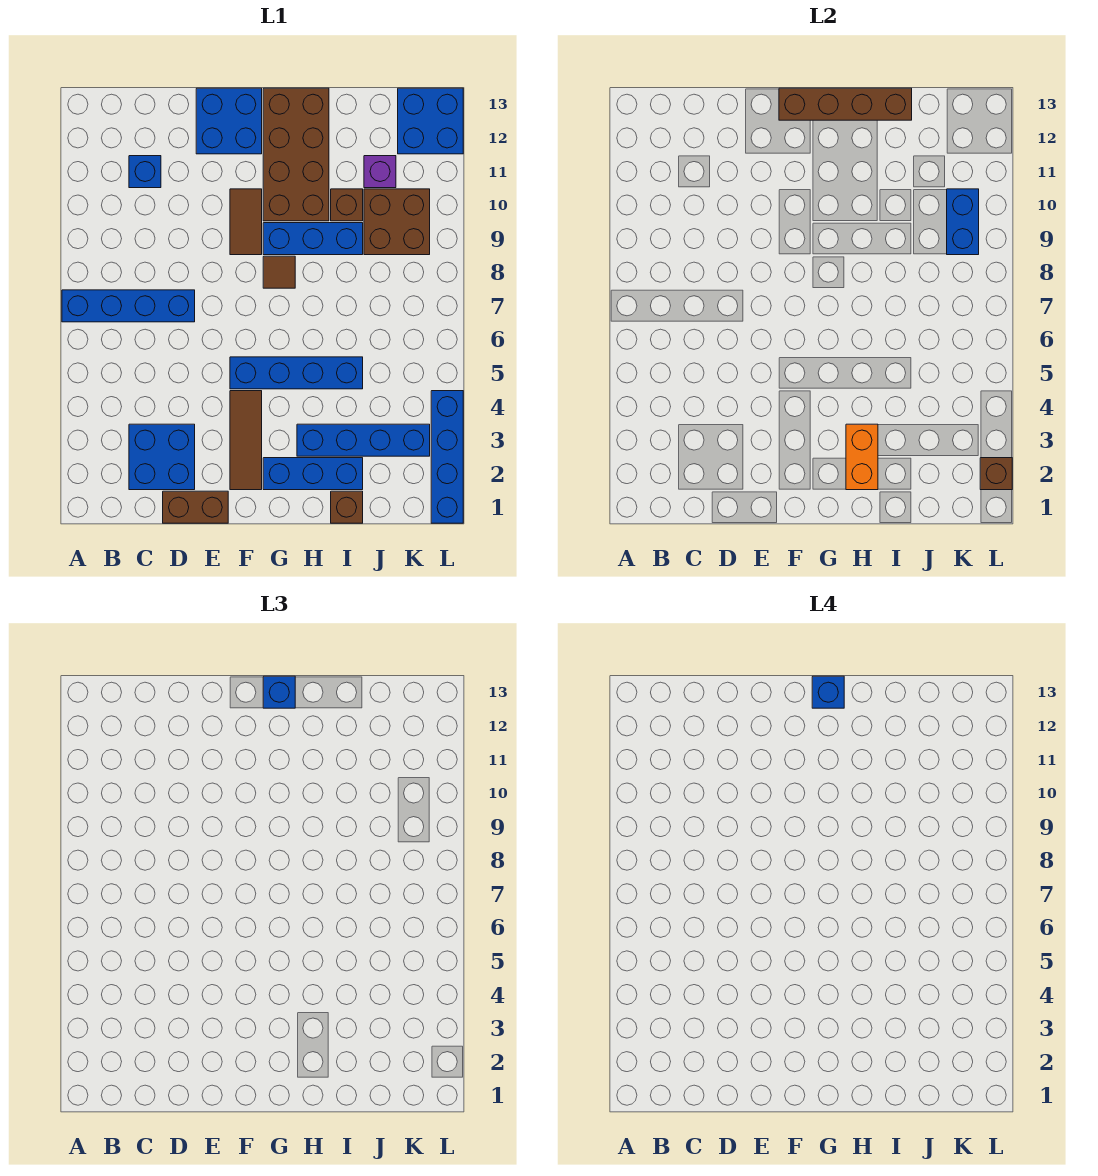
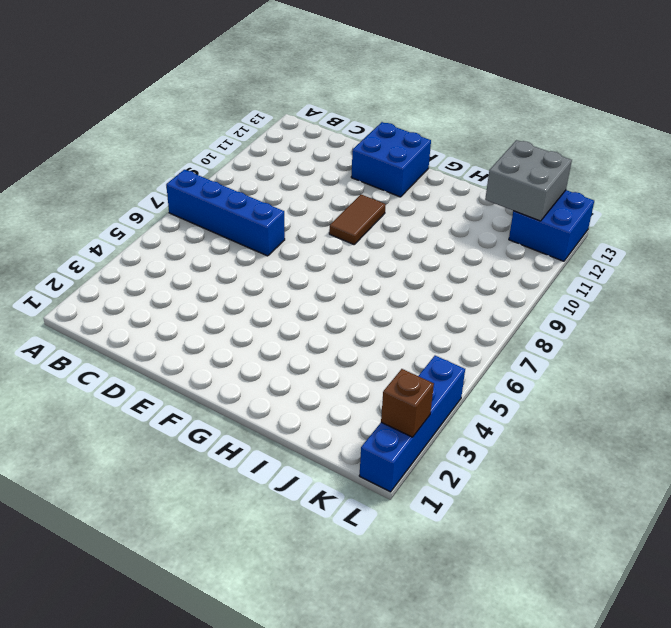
grey 2x2 brick [485,140,572,221] -> none
none -> blue 2x2 brick [129,424,195,490]
none -> blue 1x1 brick [129,156,161,188]
none -> brown 1x2 brick [163,491,228,523]

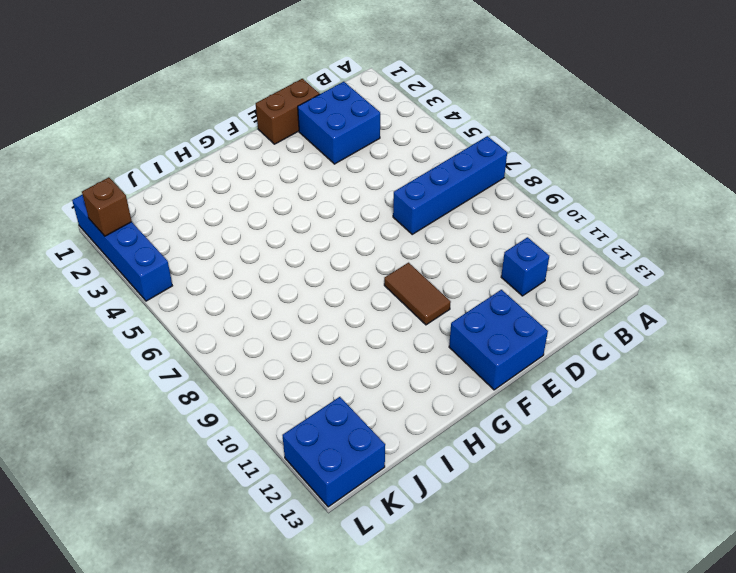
none -> brown 1x3 tile [230,391,262,490]
none -> blue 1x4 brick [230,357,363,389]
none -> blue 1x3 brick [263,458,363,490]

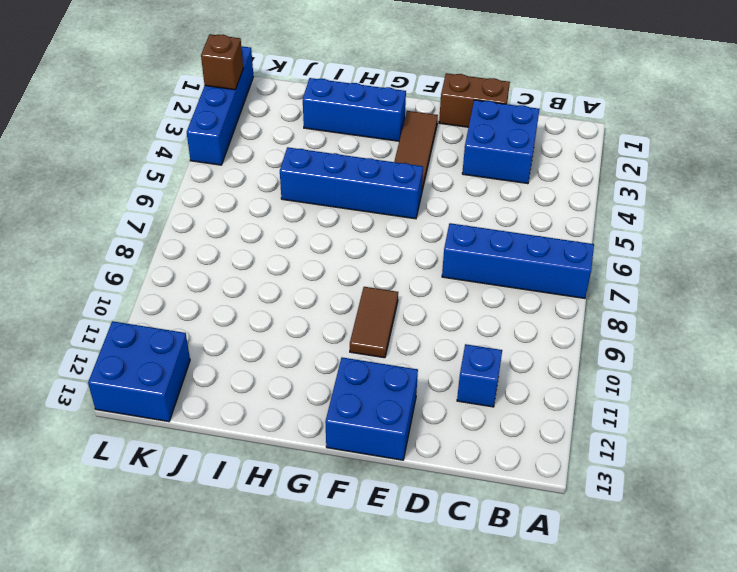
none -> brown 1x1 tile [263,256,295,288]
none -> blue 1x3 brick [263,223,363,255]
none -> brown 2x4 brick [263,88,329,221]

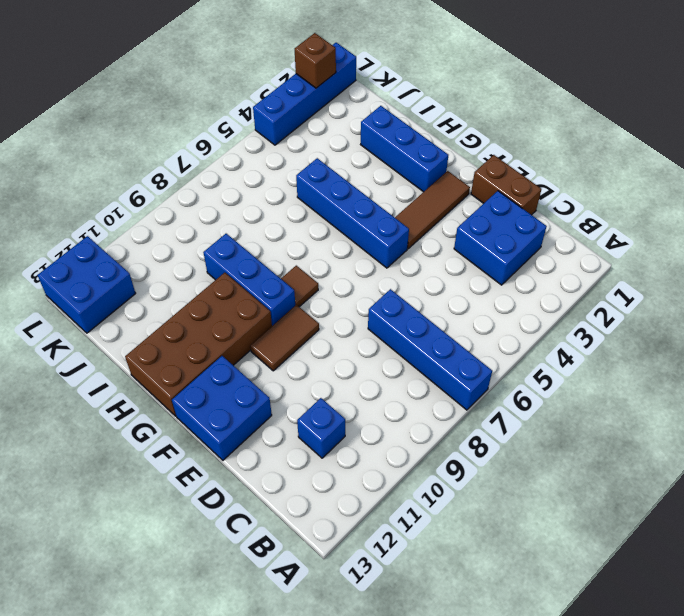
none -> blue 1x4 brick [297,424,430,456]
none -> brown 1x1 brick [331,491,363,523]
none -> brown 1x1 brick [331,189,363,221]

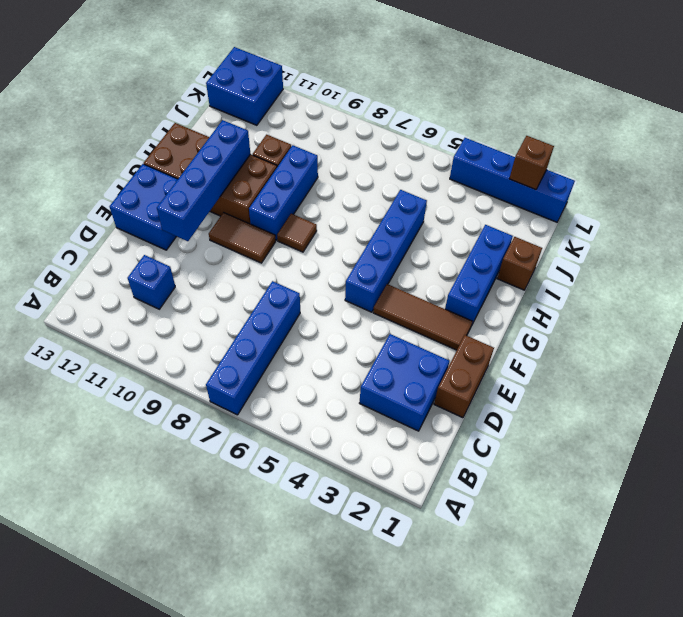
blue 1x4 brick [157,120,250,241] -> blue 1x4 brick moved to [297,424,430,456]
none -> brown 2x2 brick [364,189,430,255]
none -> purple 1x1 brick [364,156,396,188]
none -> brown 1x4 brick [779,88,912,120]

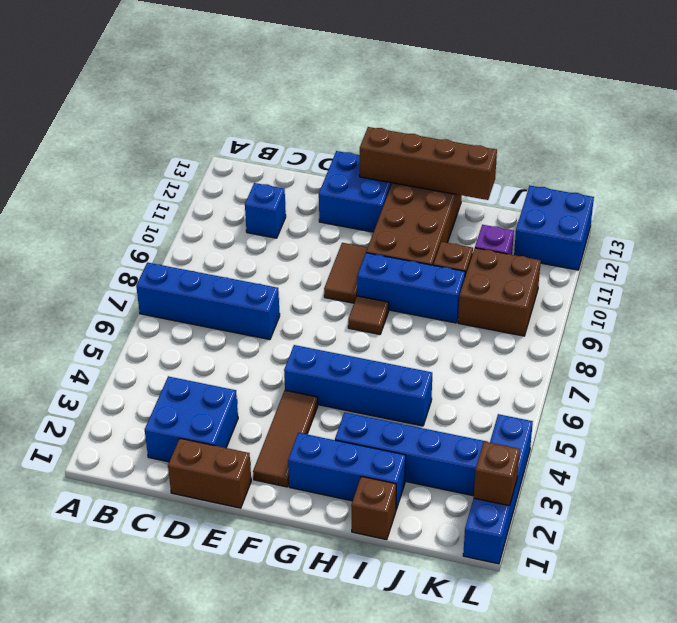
none -> orange 1x2 brick [846,424,878,490]
none -> blue 1x2 brick [947,189,979,255]
none -> blue 1x1 brick [263,676,295,708]

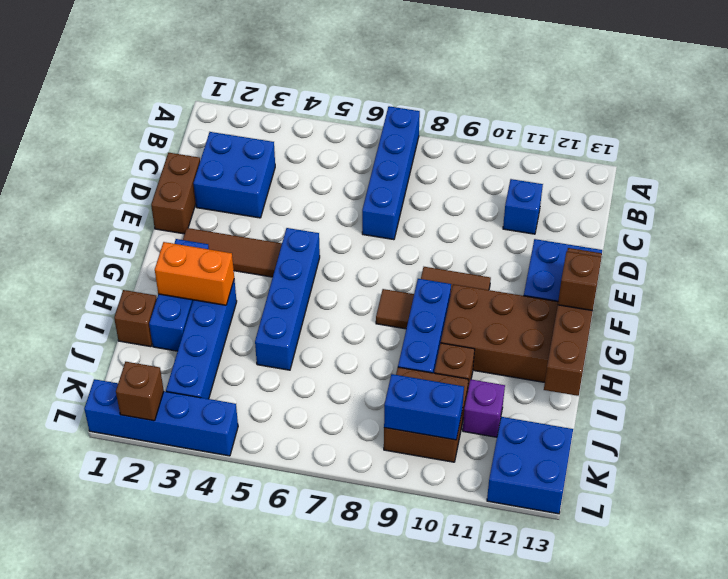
brown 1x1 brick [558,251,602,311] -> blue 1x1 brick [263,676,295,708]
none -> blue 1x1 brick [812,676,844,708]

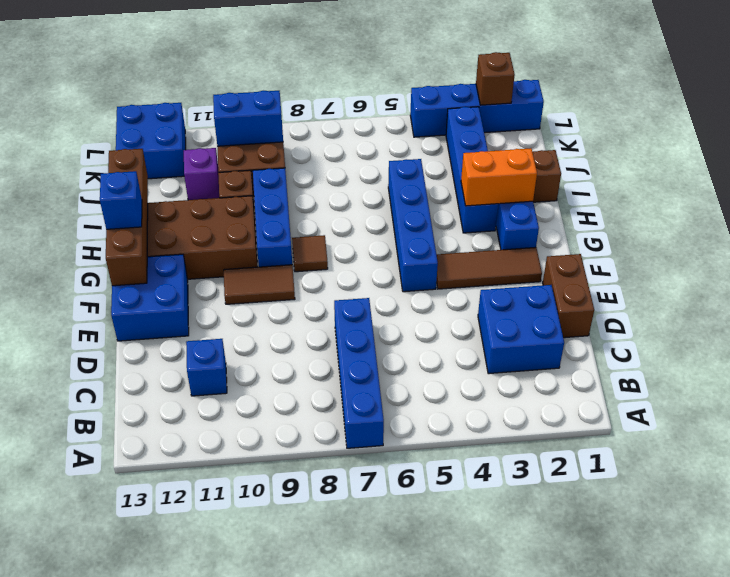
none -> blue 1x1 brick [812,676,844,708]

